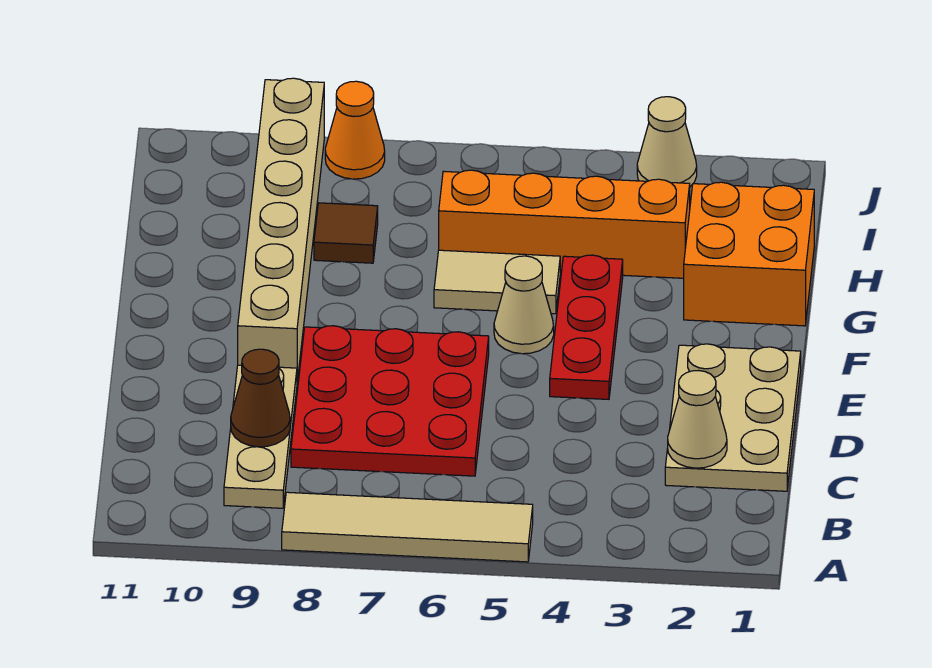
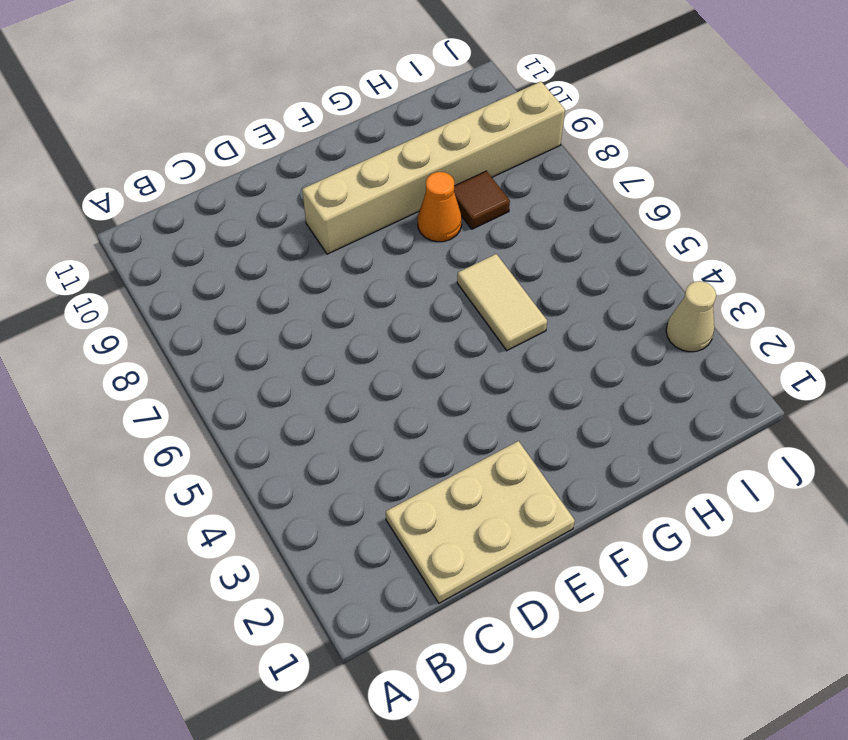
orange 1x1 cone [418,172,462,242] -> orange 1x1 cone moved to [325,81,385,179]
none -> tan 1x4 tile [282,492,533,562]
none -> tan 1x3 plate [224,365,297,508]
none -> red 3x3 plate [291,326,489,476]

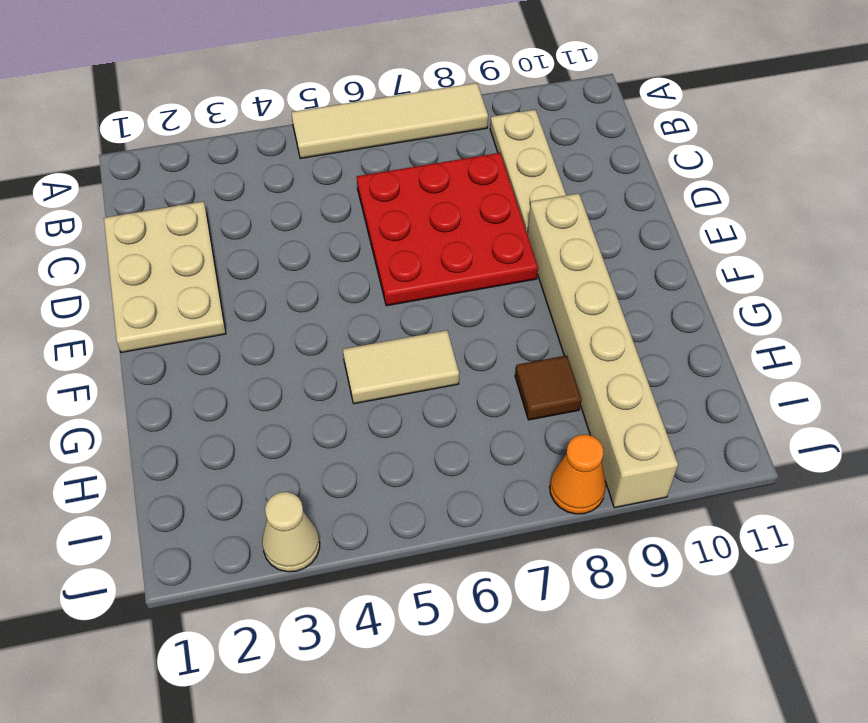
none -> red 1x3 plate [550,255,623,399]
none -> tan 1x1 cone [494,256,554,354]
none -> orange 2x2 brick [684,182,814,326]

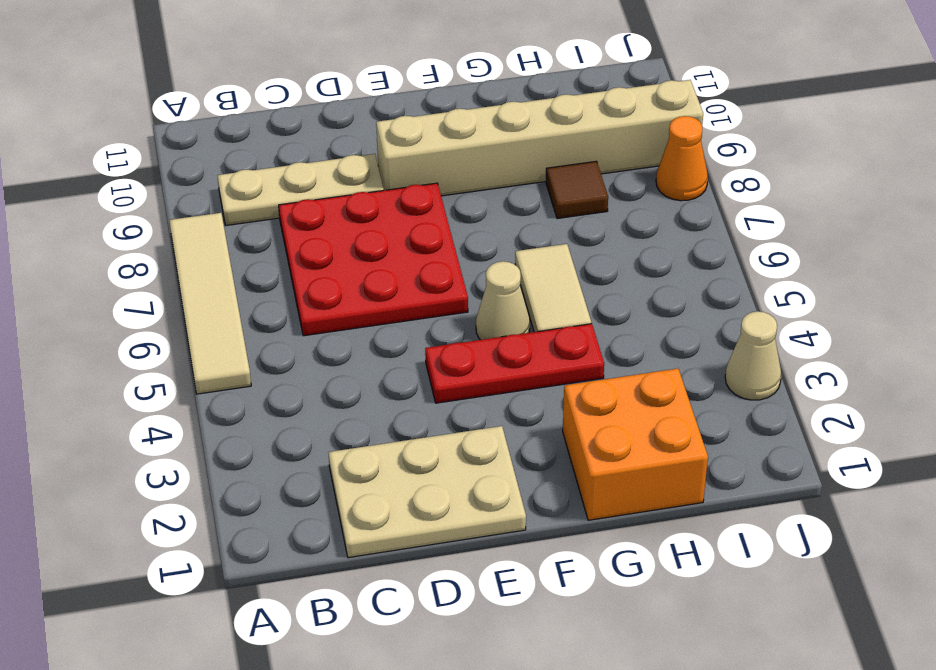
none -> orange 1x4 brick [439,170,690,278]
none -> tan 1x1 cone [668,371,727,468]
none -> brown 1x1 cone [231,349,290,447]

